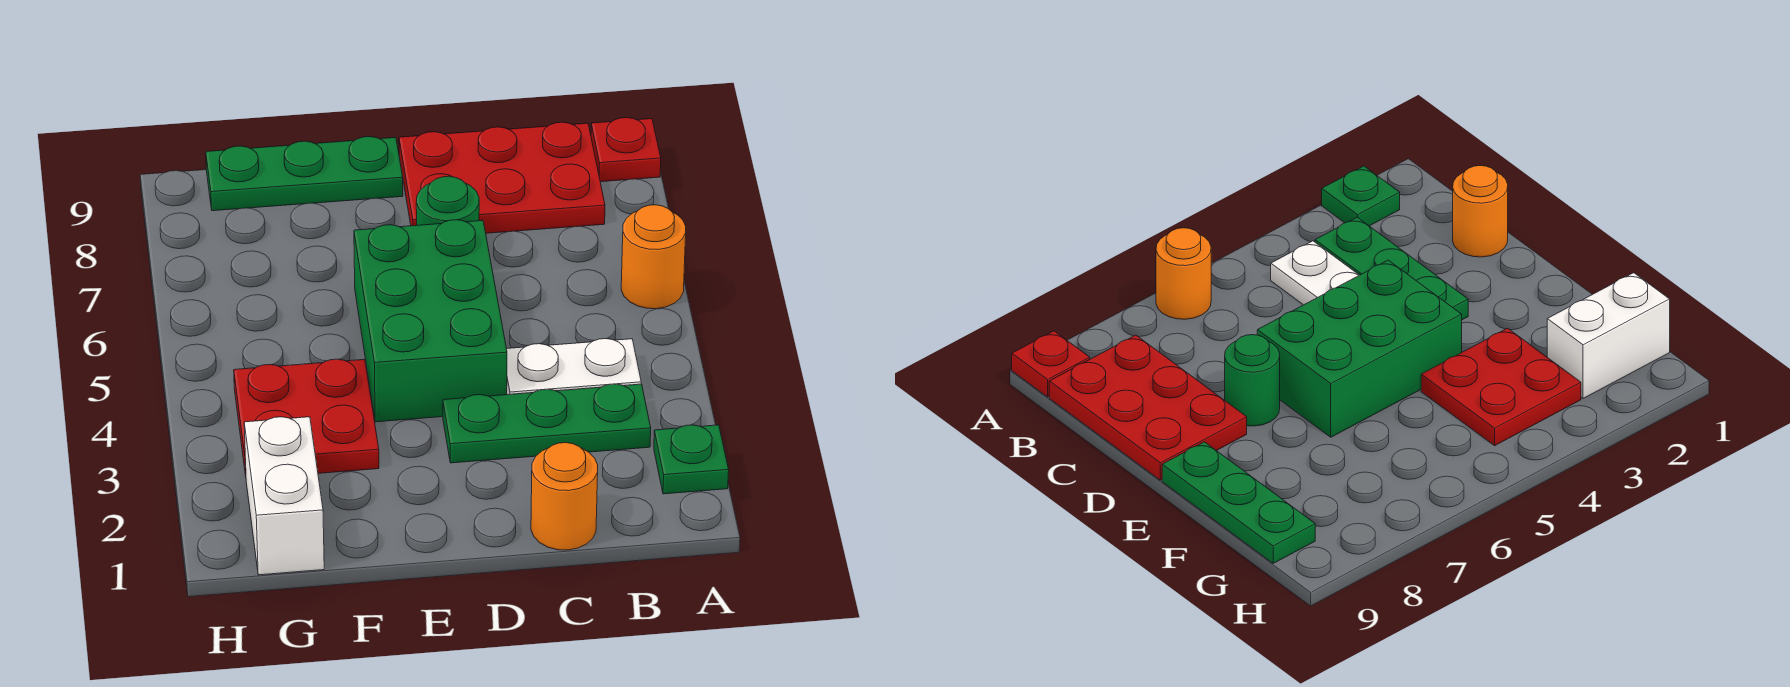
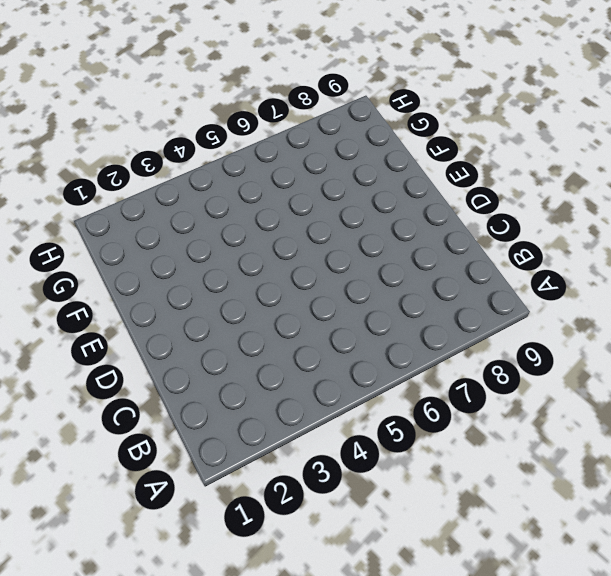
none -> green 1x1 plate [654,425,729,494]
none -> orange 1x1 round brick [621,205,686,309]
none -> red 1x1 plate [591,118,661,182]

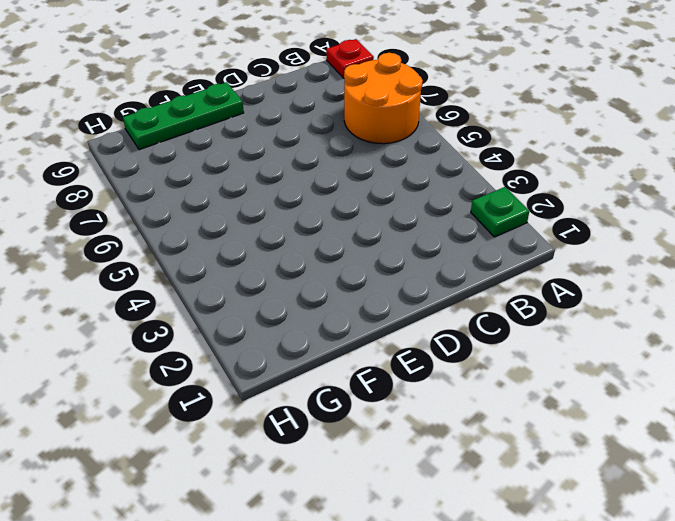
orange 2x2 round brick [344,53,423,144] -> orange 1x1 round brick [621,205,686,309]
none -> green 1x3 plate [443,384,651,463]
none -> white 1x2 plate [507,339,641,395]
none -> red 2x3 plate [399,122,605,233]

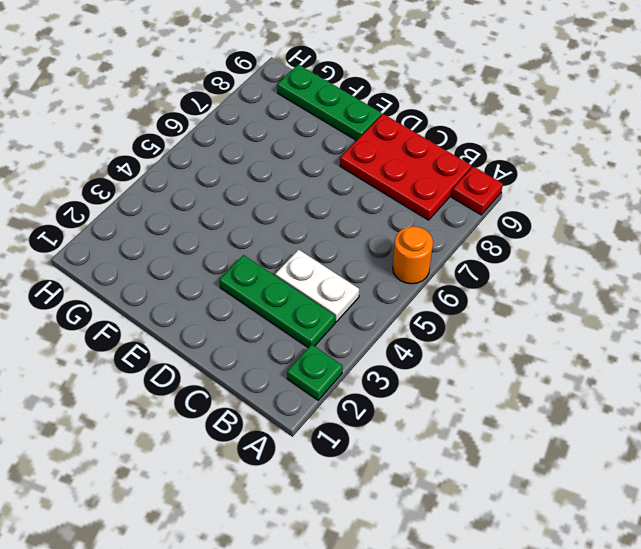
none -> orange 1x1 round brick [531,443,598,550]
none -> green 2x3 brick [354,220,507,422]
none -> green 1x1 round brick [416,176,479,225]

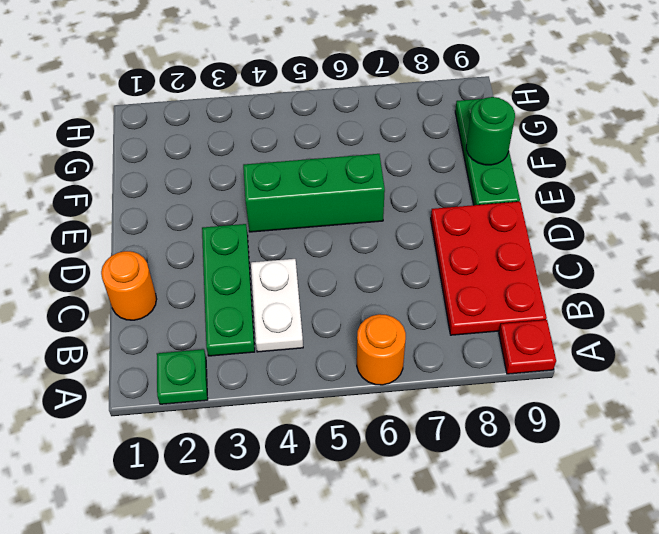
green 1x3 brick [243,154,385,232] -> green 2x3 brick [354,220,507,422]
green 1x1 round brick [466,97,515,165] -> green 1x1 round brick moved to [416,176,479,225]
none -> red 2x2 plate [234,359,379,476]
none -> white 1x2 brick [244,417,324,575]

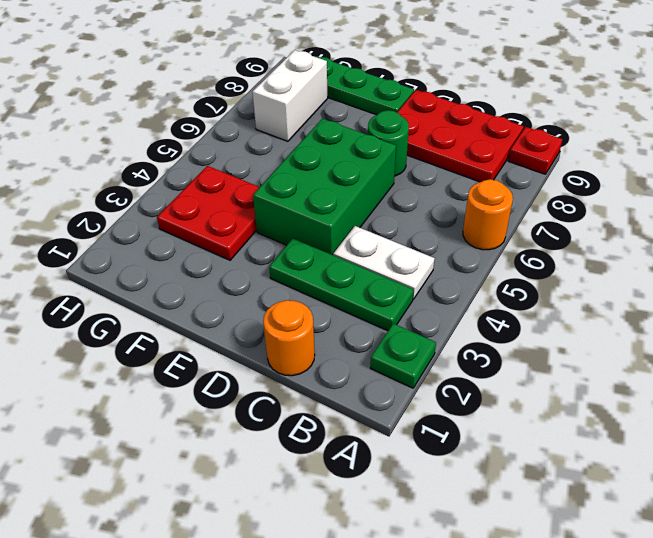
white 1x2 brick [252,50,328,141] -> white 1x2 brick moved to [244,417,324,575]

